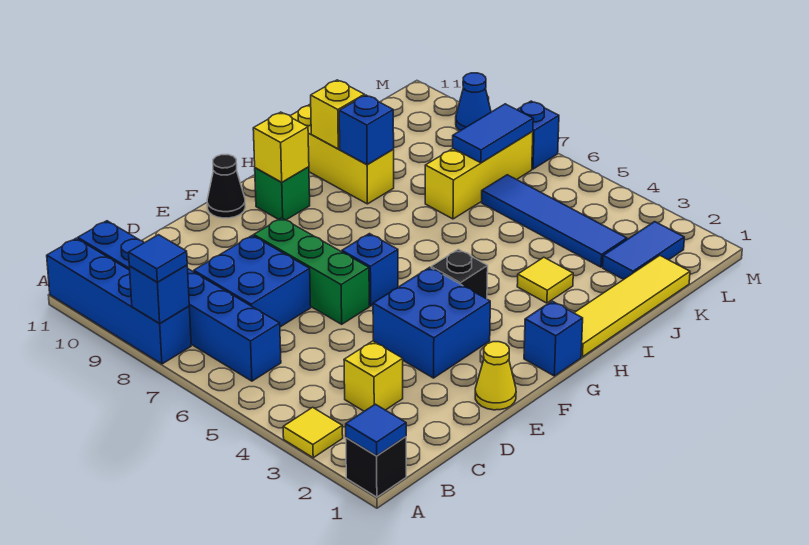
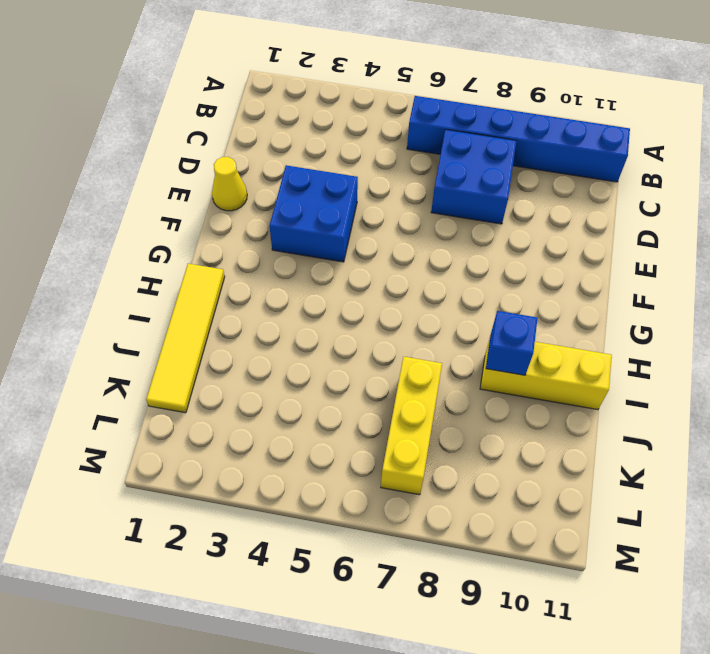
none -> black 1x1 brick [346,437,406,497]
none -> yellow 1x1 tile [283,407,343,458]
none -> blue 1x4 brick [47,238,191,364]

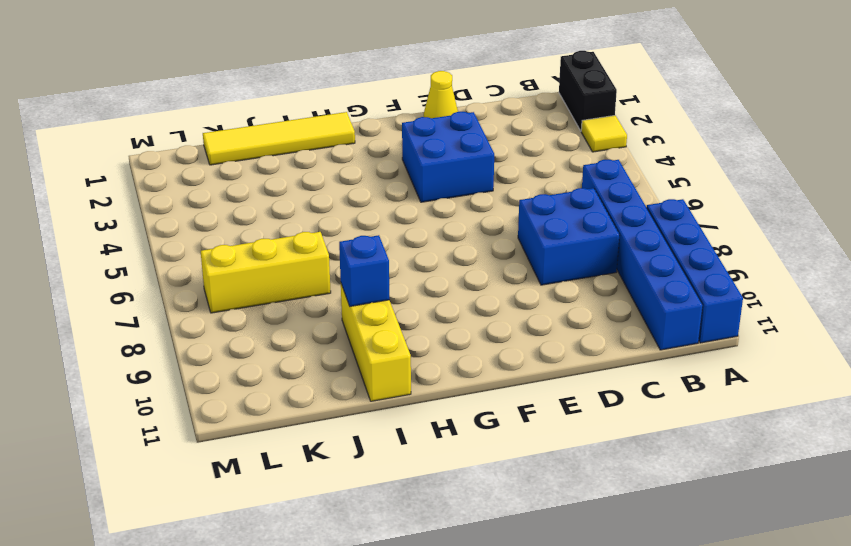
black 1x2 brick [559,51,617,131] -> black 1x1 brick [346,437,406,497]
none -> yellow 1x1 brick [344,341,403,411]
none -> green 1x3 brick [254,218,369,324]
none -> blue 1x1 brick [342,234,398,306]

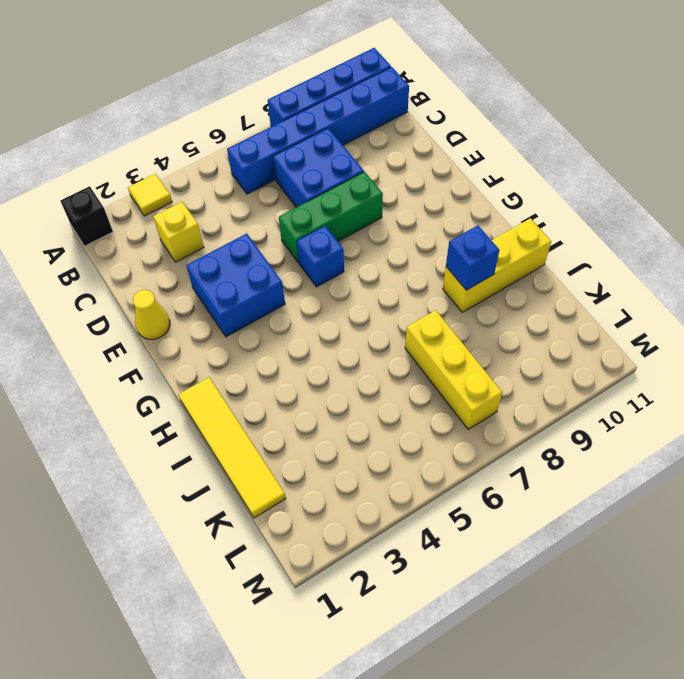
none -> black 1x1 cone [207,155,245,218]
none -> blue 1x1 brick [524,301,583,376]
none -> black 1x1 brick [431,249,488,299]

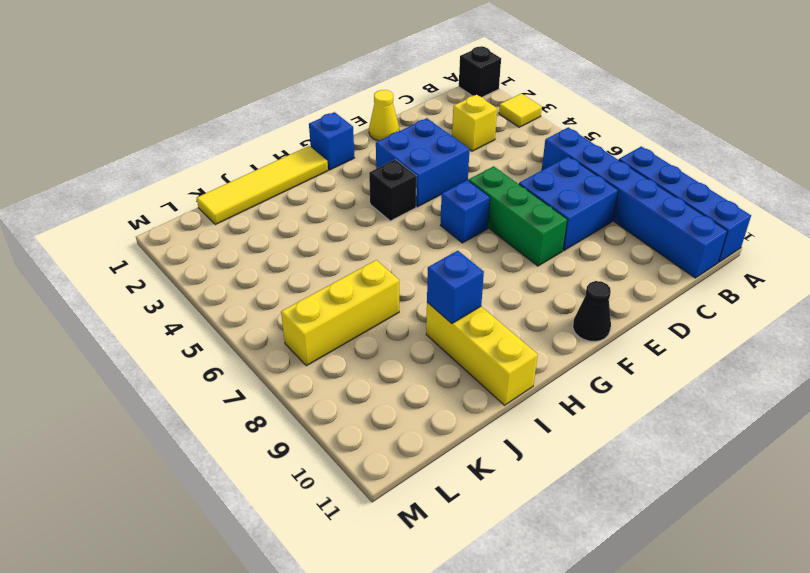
none -> green 1x1 brick [255,167,310,220]
none -> yellow 1x1 tile [517,257,573,303]
none -> blue 1x2 tile [603,222,684,280]

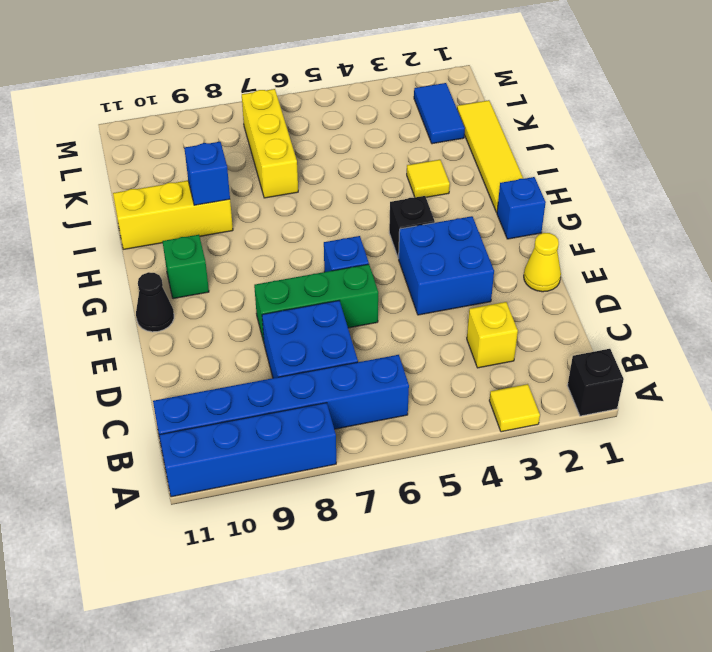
none -> blue 1x4 tile [482,175,627,267]
none -> blue 1x1 brick [517,101,559,169]
none -> blue 1x1 cone [456,73,491,131]

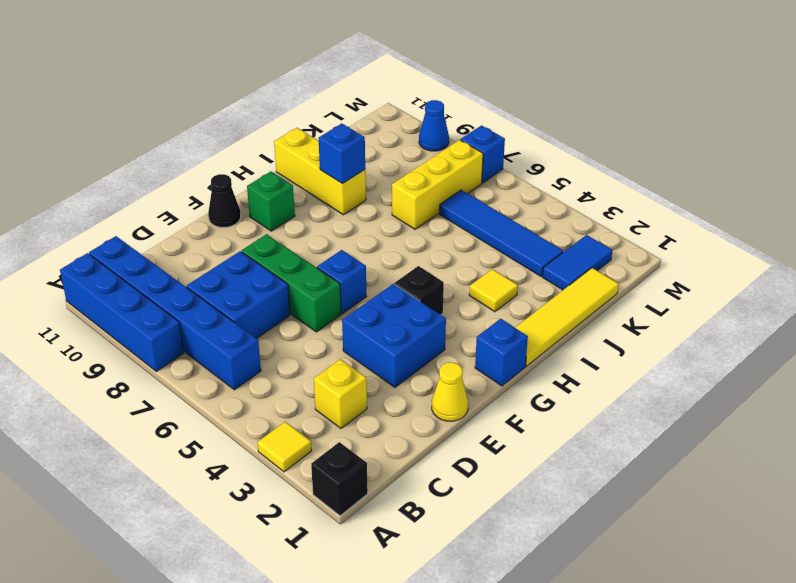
none -> blue 1x1 tile [346,404,406,456]
none -> blue 1x1 brick [129,265,189,324]
none -> yellow 1x1 brick [253,112,309,182]

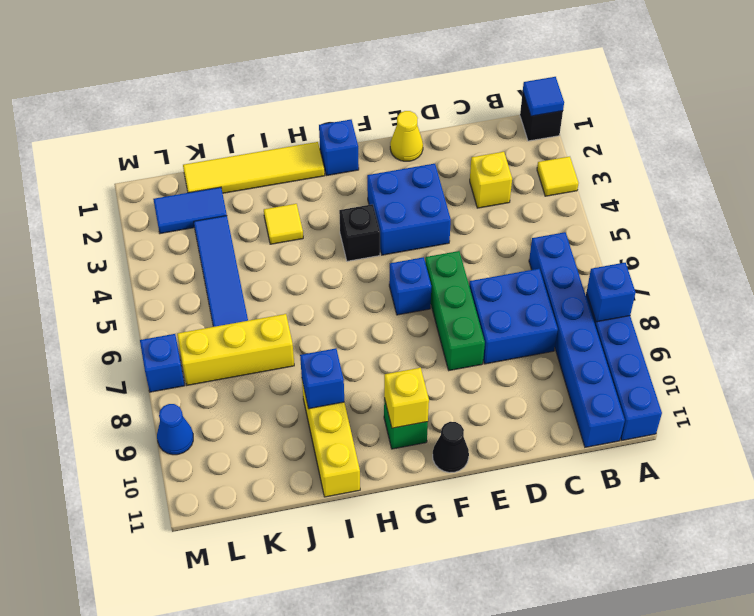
none -> yellow 1x1 brick [311,80,364,149]
none -> blue 1x2 tile [453,104,533,163]
none -> blue 1x1 tile [129,235,187,282]

